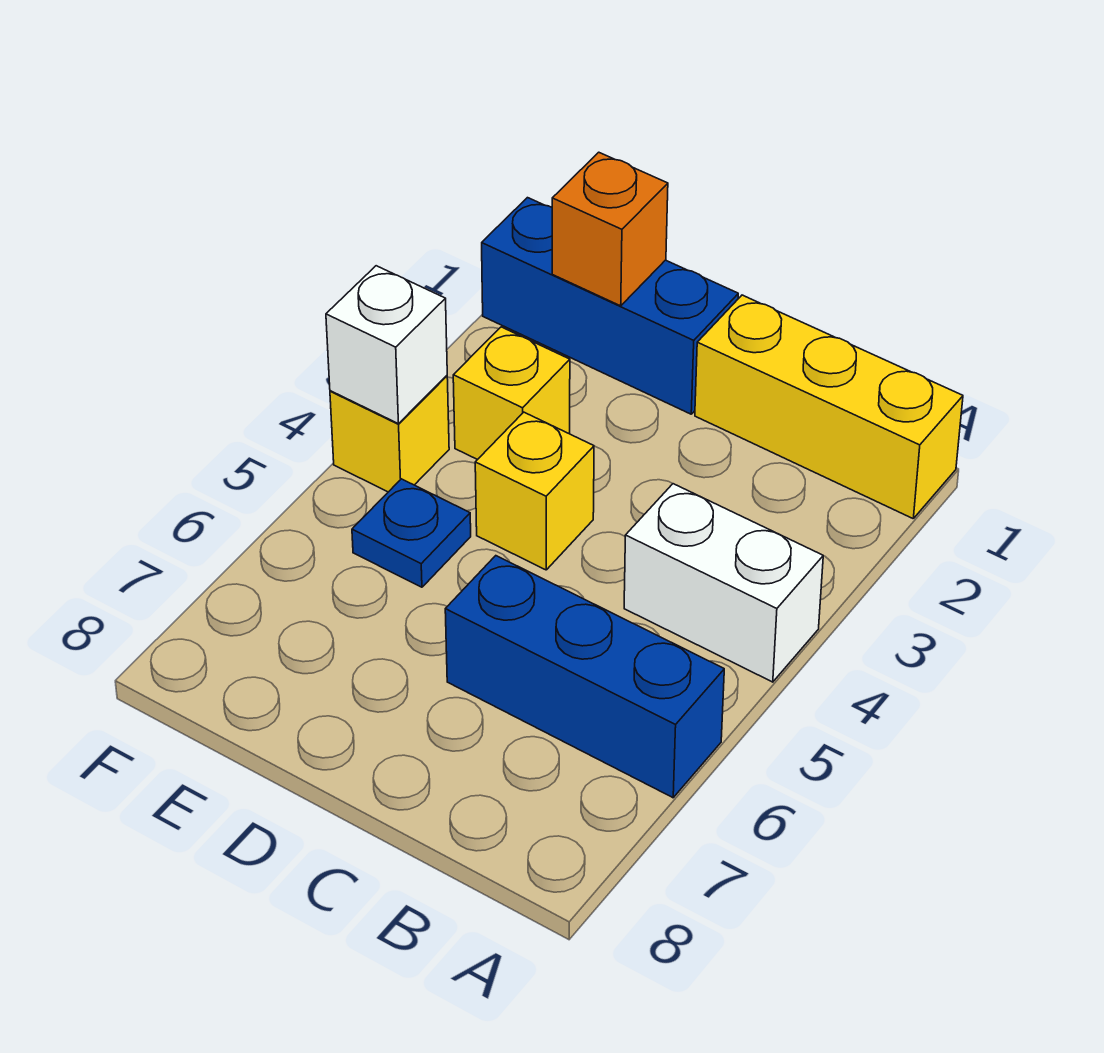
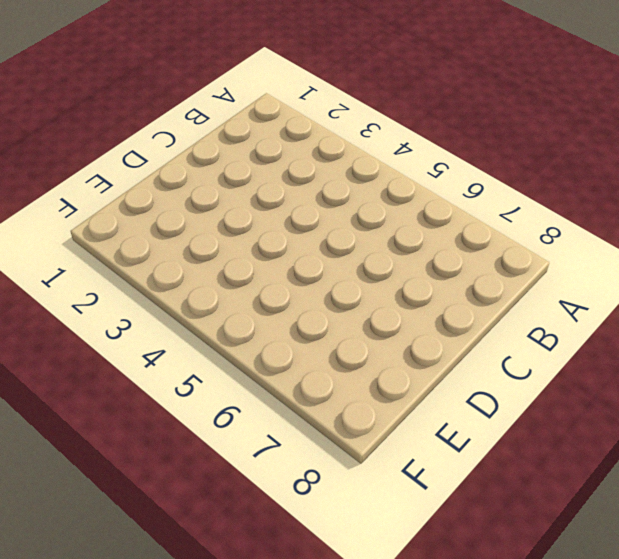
none -> yellow 1x3 brick [695,295,963,518]
none -> white 1x2 brick [624,484,823,682]

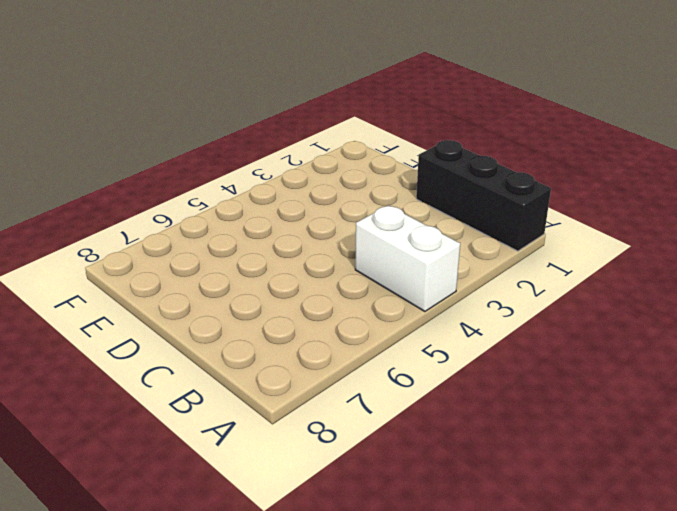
black 1x3 brick [416,140,551,251] -> yellow 1x3 brick [695,295,963,518]
none -> blue 1x3 brick [445,556,724,798]
none -> blue 1x3 brick [482,198,738,414]

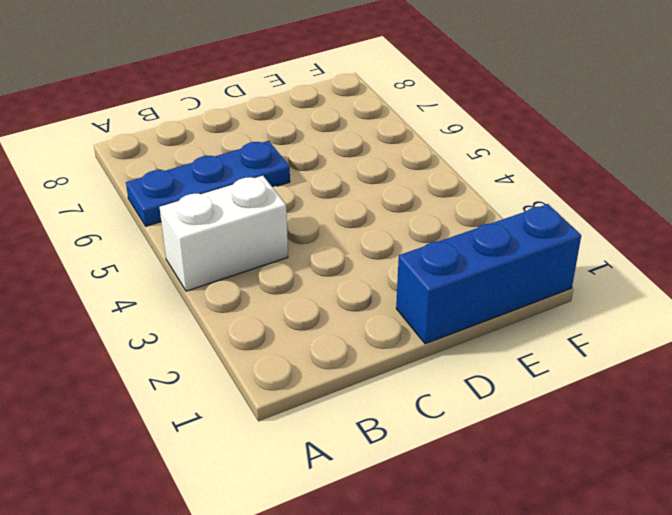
blue 1x3 plate [126,141,290,226] -> blue 1x3 brick [445,556,724,798]
none -> yellow 1x3 brick [695,295,963,518]
none -> yellow 1x1 brick [475,412,594,570]

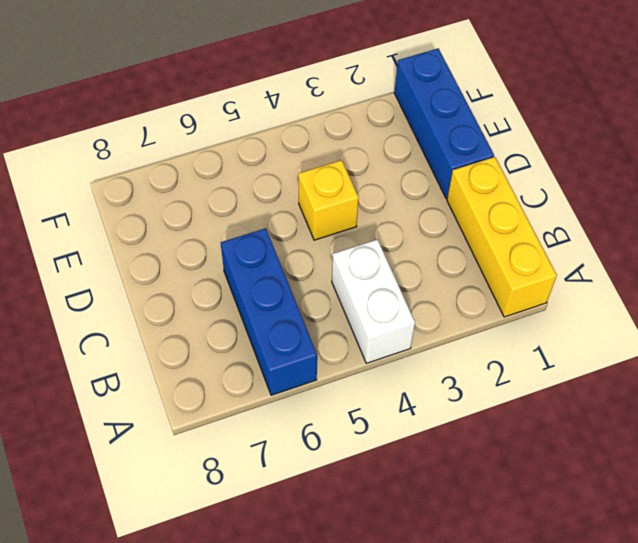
none -> yellow 1x1 brick [453,327,570,460]
none -> blue 1x1 plate [352,479,471,587]

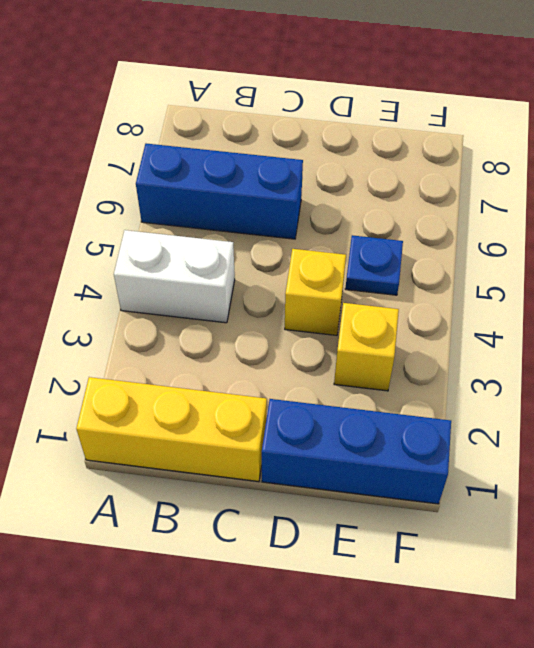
none -> yellow 1x1 brick [330,376,449,492]
none -> orange 1x1 brick [552,152,668,306]

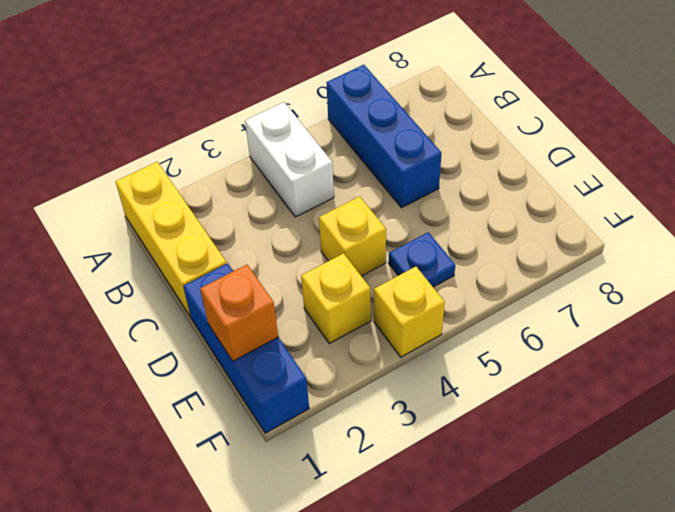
none -> white 1x1 brick [326,266,447,424]

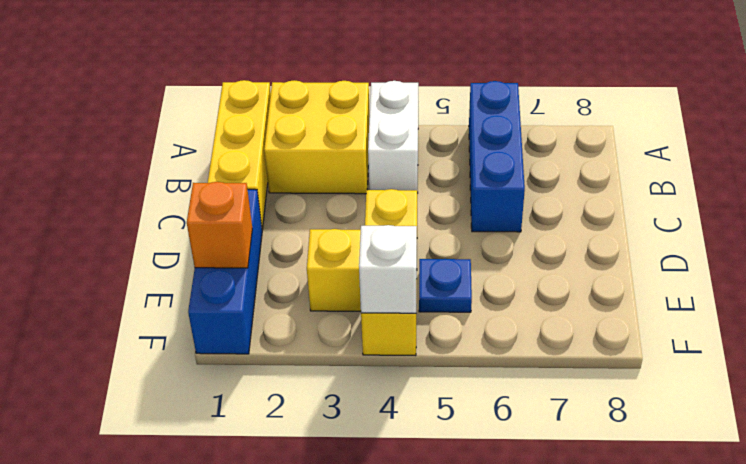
yellow 2x2 brick [264,80,370,194] -> none

